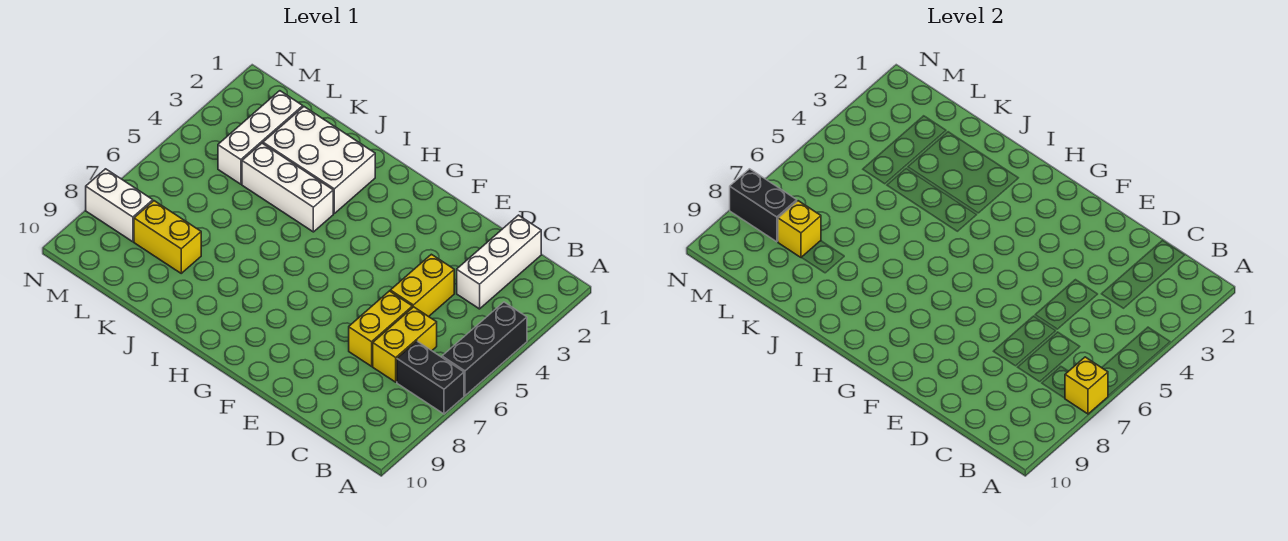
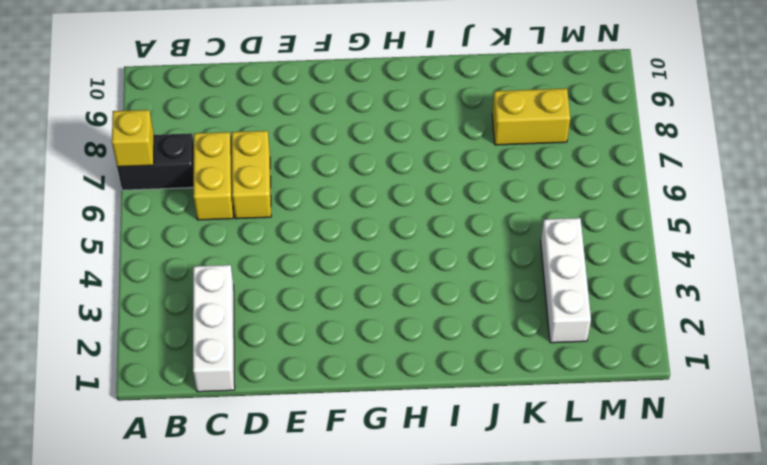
none -> black 1x3 brick [442,302,527,396]
none -> yellow 1x2 brick [390,254,454,317]
none -> white 2x3 brick [263,107,375,213]

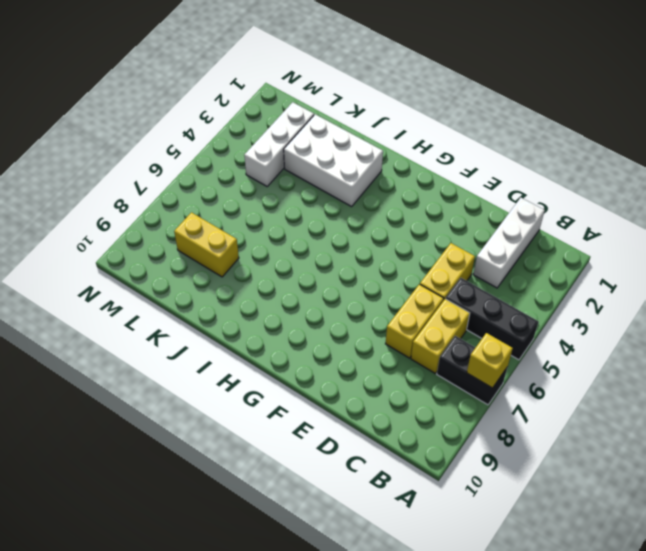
black 1x3 brick [446,278,539,360] -> black 1x3 brick turned to [442,302,527,396]
none -> white 1x3 brick [242,143,333,232]
none -> white 1x2 brick [86,169,153,242]
none -> yellow 1x1 brick [778,201,821,258]

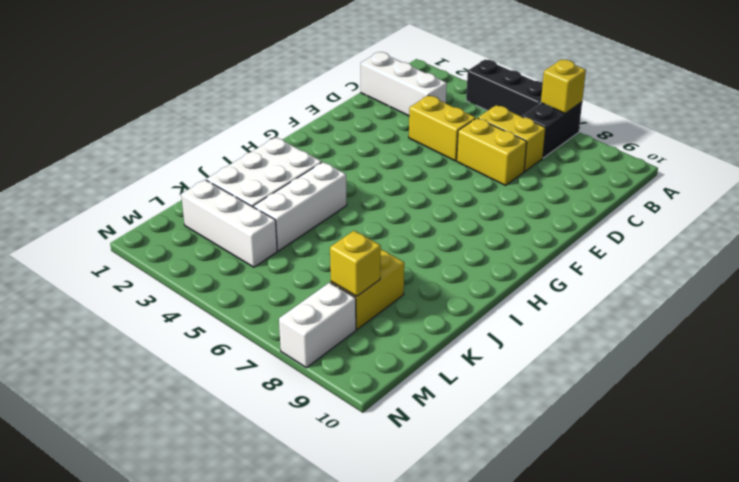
none -> black 1x2 brick [730,169,797,242]

